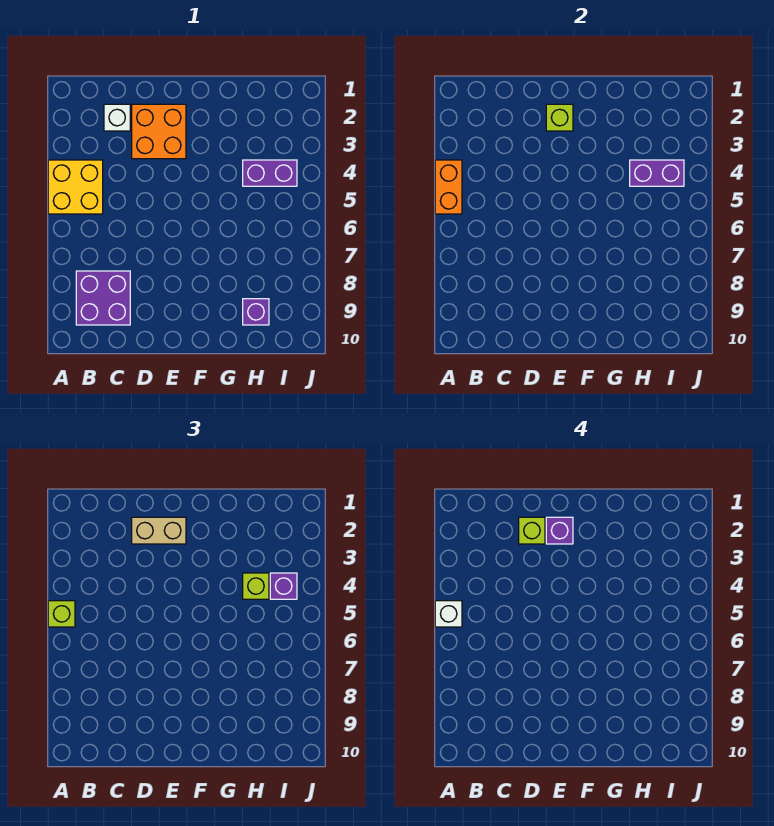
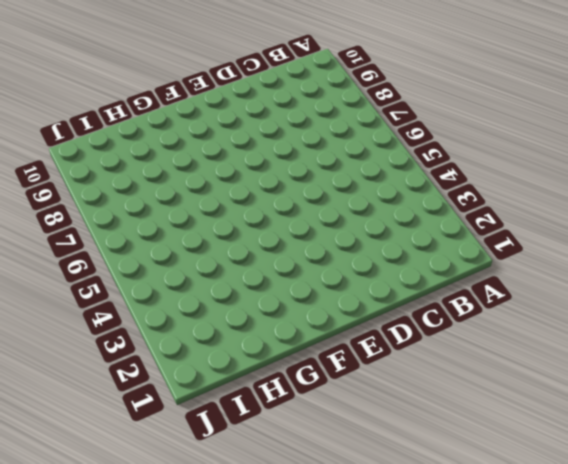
none -> yellow 2x2 brick [48,160,103,214]
none -> purple 2x2 brick [76,271,130,325]
none -> white 1x1 brick [104,104,130,131]

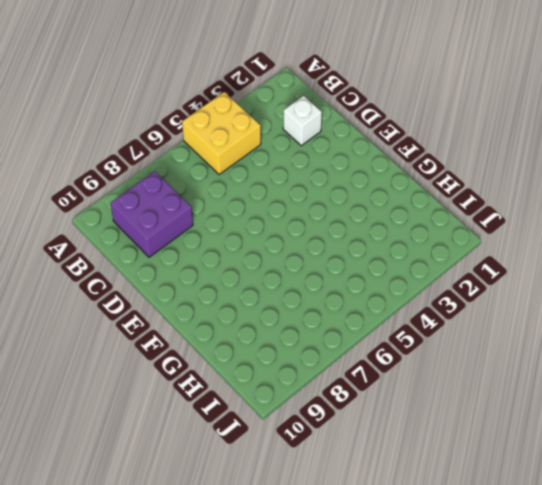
none -> orange 2x2 brick [132,104,186,159]
none -> purple 1x2 brick [243,160,297,186]
none -> purple 1x1 brick [243,299,269,325]

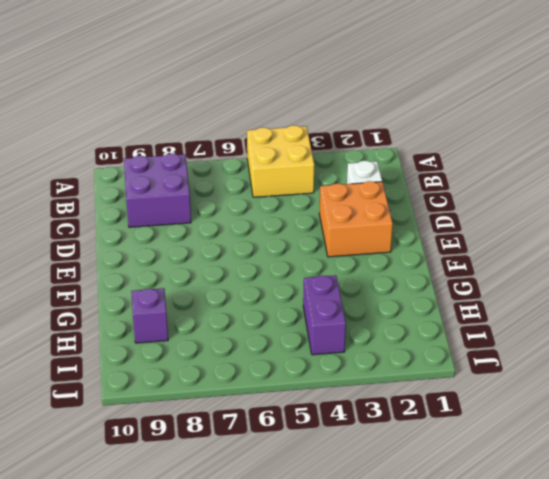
none -> orange 1x2 brick [435,160,462,214]
none -> lime 1x1 brick [546,104,573,131]
none -> purple 1x2 brick [630,160,684,186]

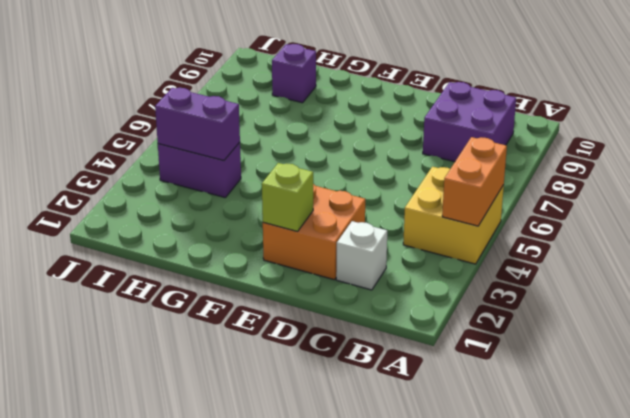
none -> lime 1x1 brick [48,601,75,627]
none -> tan 1x2 brick [132,517,186,544]
none -> lime 1x1 brick [243,573,269,599]

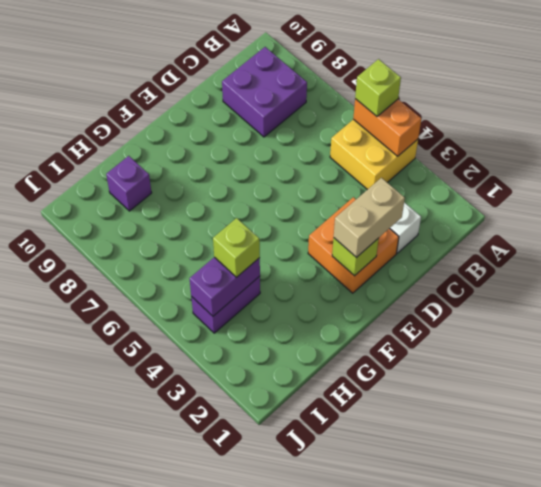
none -> purple 1x1 brick [270,573,297,599]
none -> white 1x1 brick [435,601,462,627]
none -> lime 1x1 brick [519,517,545,544]

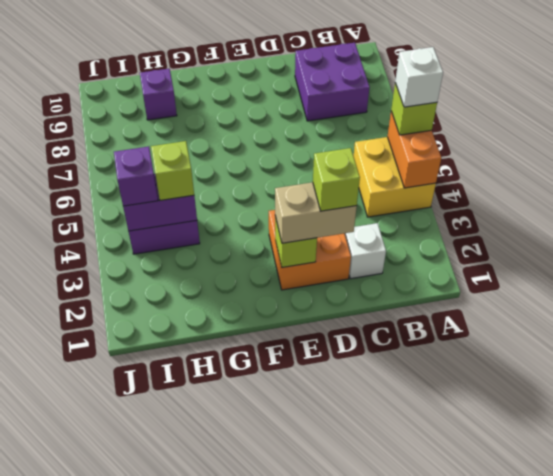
none -> purple 1x1 brick [546,517,573,544]

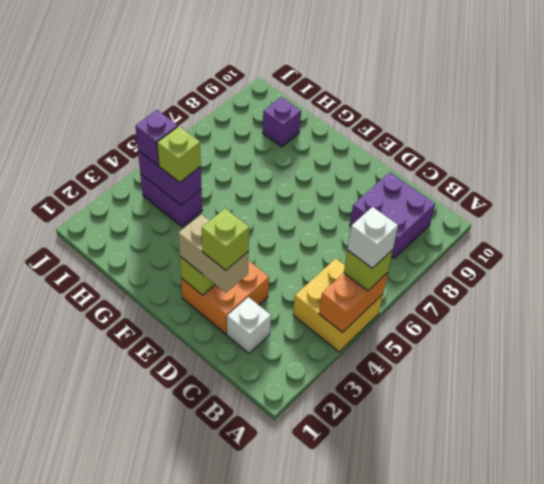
none -> purple 1x1 brick [546,517,573,544]

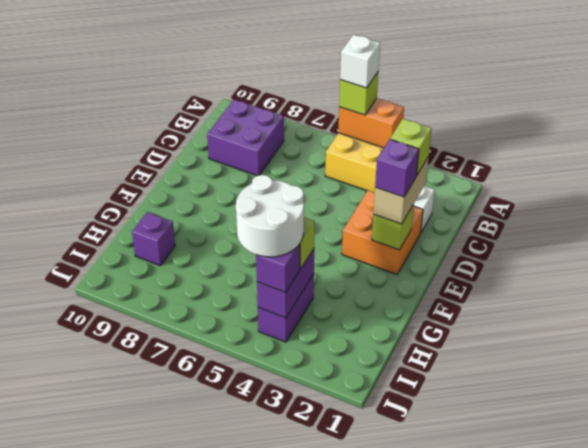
white 2x2 round brick [236,175,304,257] -> none

